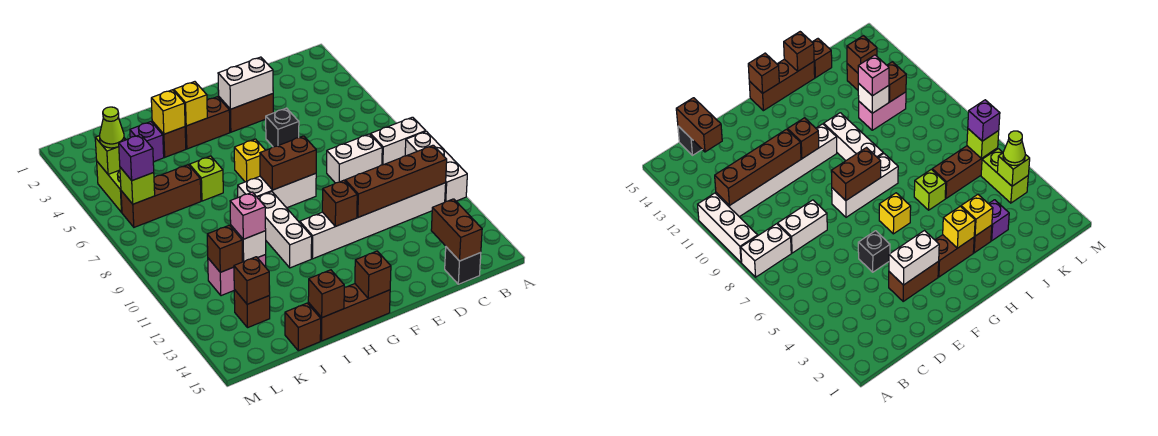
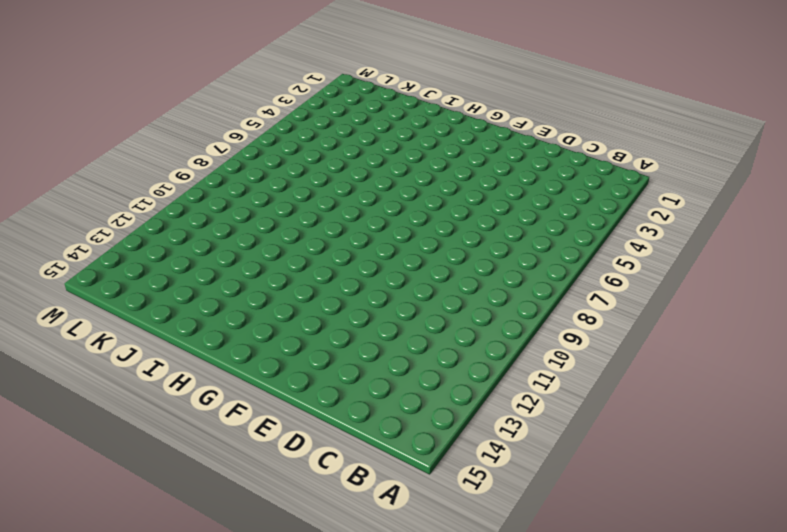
none -> white 1x2 brick [371,117,426,165]
none -> white 1x3 brick [405,131,467,202]
none -> white 1x6 brick [300,183,446,259]
none -> white 1x2 brick [327,134,382,183]

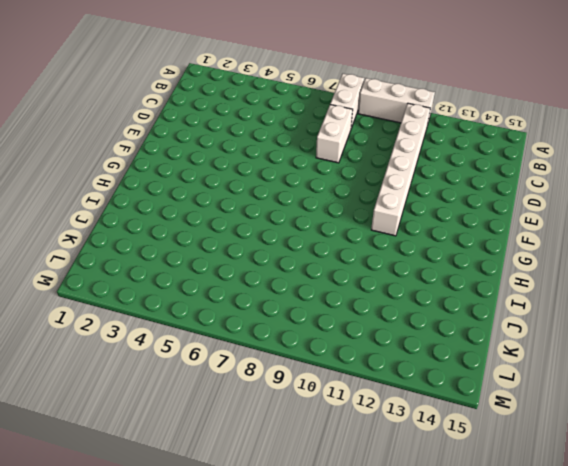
none -> black 1x1 brick [445,247,481,284]
none -> brown 1x2 brick [219,94,273,132]
none -> black 1x1 brick [266,108,299,147]
none -> white 1x3 brick [238,173,316,208]

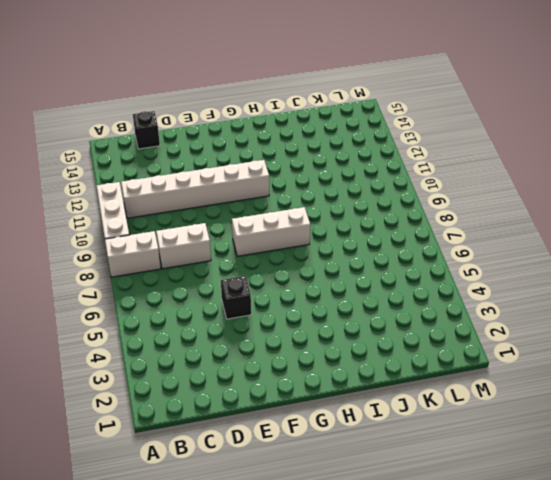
none -> brown 1x2 brick [219,94,273,132]
none -> brown 1x2 brick [185,97,230,149]
none -> yellow 1x1 brick [234,139,265,182]
none -> brown 1x3 brick [308,284,390,341]

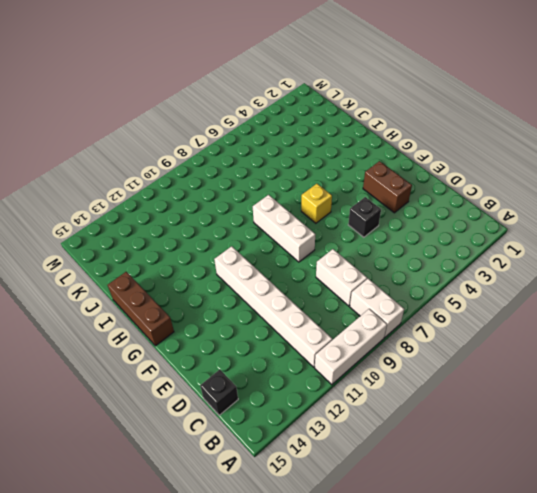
none -> brown 1x2 brick [185,97,230,149]
none -> white 1x3 brick [257,192,312,268]
none -> brown 1x1 brick [152,121,186,157]
none -> lime 1x1 brick [189,156,223,201]

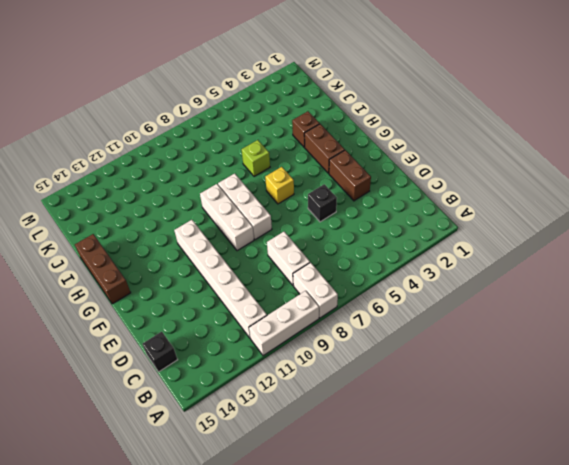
white 1x3 brick [200,184,254,251] -> white 1x3 brick turned to [257,192,312,268]
none -> purple 1x1 brick [130,122,164,162]
none -> brown 1x3 brick [121,165,201,227]
none -> pink 1x2 brick [208,255,266,296]
none -> brown 1x1 brick [285,303,321,351]

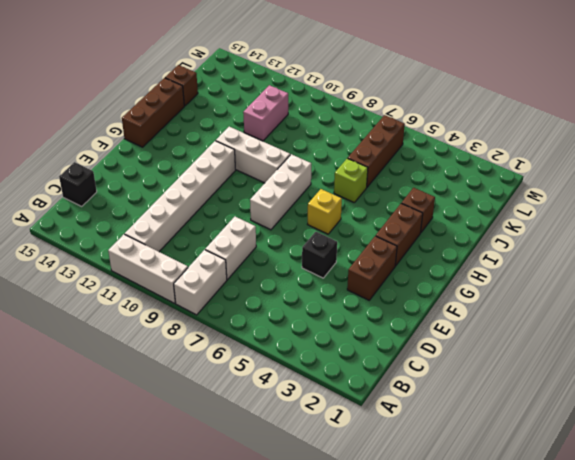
none -> purple 1x1 brick [130,122,164,162]
none -> brown 1x1 brick [234,290,270,328]
none -> lime 1x2 brick [97,162,122,212]
none -> brown 1x4 brick [345,145,447,217]

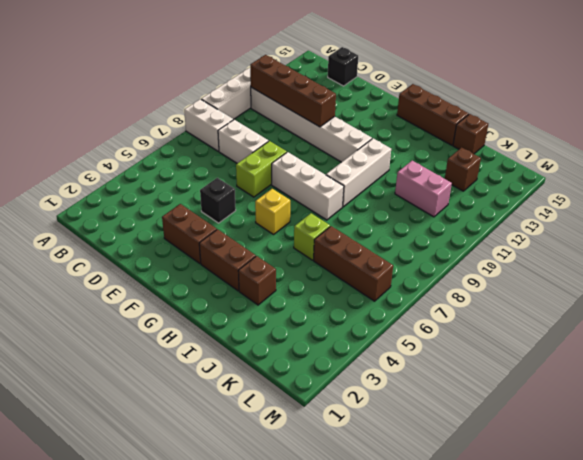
lime 1x2 brick [236,141,287,197] -> lime 1x2 brick moved to [97,162,122,212]
none -> purple 1x1 brick [130,122,164,162]
none -> brown 1x2 brick [431,199,482,261]
none -> white 1x2 brick [218,57,273,109]
none -> brown 1x2 brick [260,136,316,190]

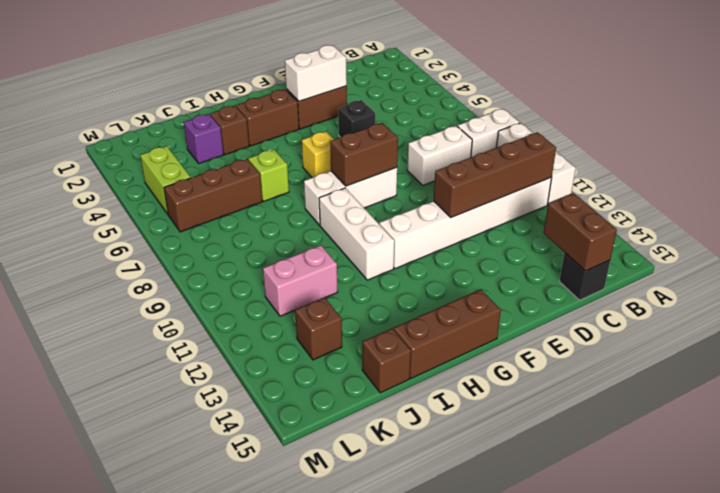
none -> brown 1x1 brick [322,180,357,226]
none -> brown 1x1 brick [355,251,391,299]
none -> yellow 1x1 brick [174,82,207,126]
none -> yellow 1x1 brick [151,90,185,134]

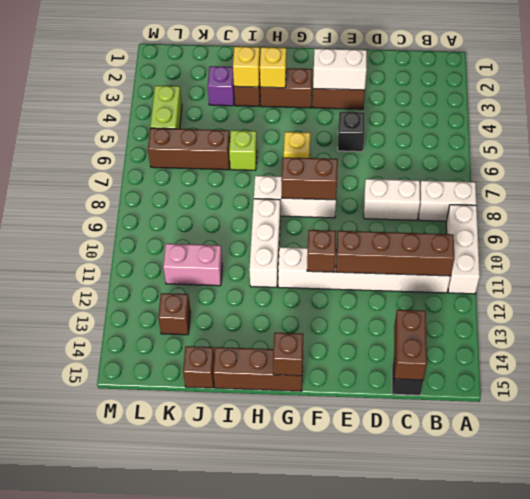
none -> brown 1x1 brick [308,270,344,318]
none -> white 1x1 brick [231,226,266,262]
none -> brown 1x1 brick [207,225,242,272]
none -> brown 1x1 brick [234,257,270,304]

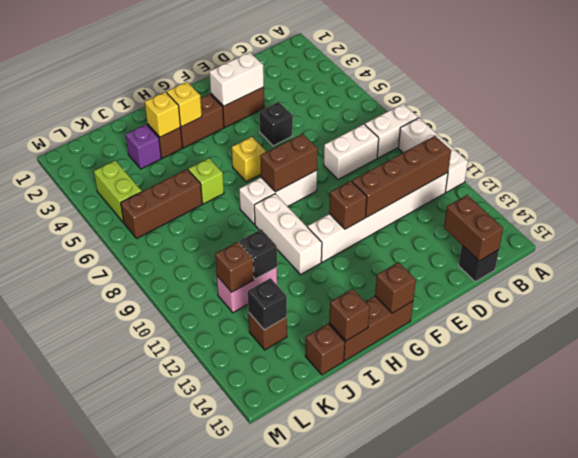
black 1x1 brick [239,229,277,279] -> white 1x1 brick [231,226,266,262]
black 1x1 brick [248,278,287,330] -> brown 1x1 brick [234,257,270,304]
none -> lime 1x1 brick [95,136,126,174]
none -> lime 1x1 brick [120,167,155,204]
none -> pink 1x1 brick [230,192,266,239]
none -> lime 1x1 cone [100,107,124,148]

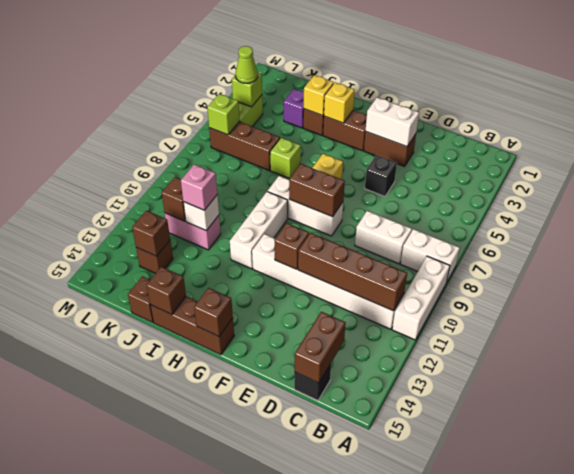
none -> purple 1x1 brick [119,135,154,181]

